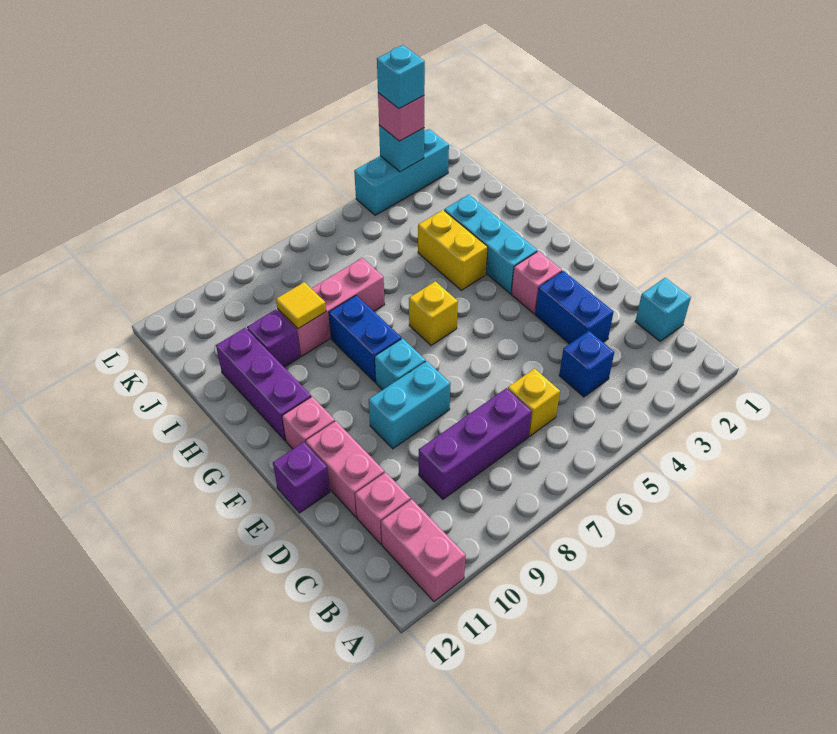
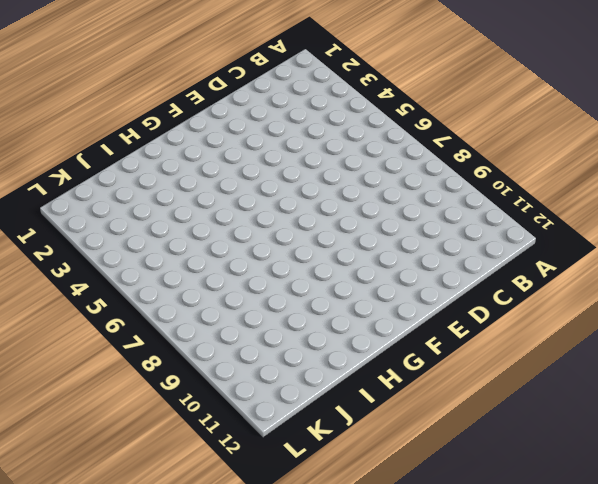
none -> pink 1x2 brick [381,499,466,601]
none -> cyan 1x1 brick [635,278,691,341]
none -> blue 1x1 brick [559,331,614,397]

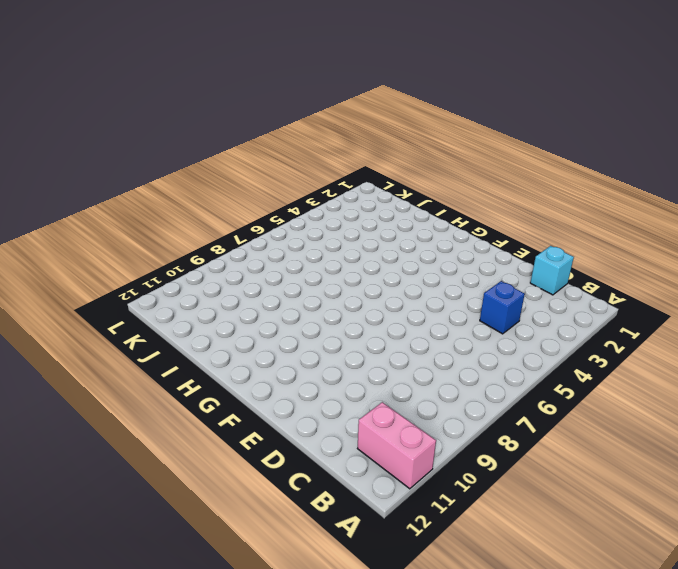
none -> yellow 1x1 brick [508,369,560,436]
none -> purple 1x3 brick [419,388,532,499]
none -> pink 1x1 brick [355,472,411,544]

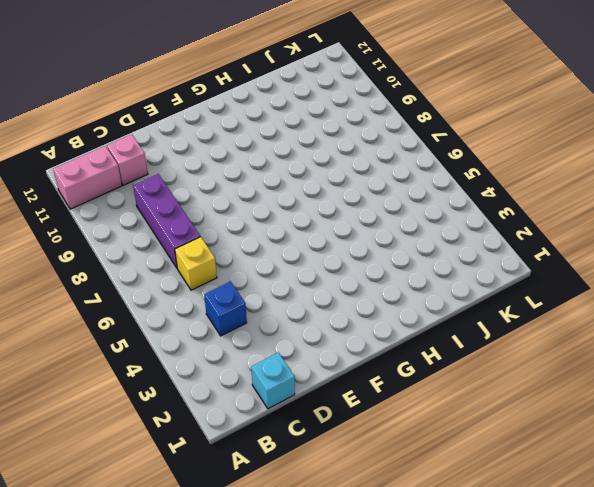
none -> blue 1x2 brick [535,271,614,344]
none -> pink 1x2 brick [306,421,385,517]
none -> cyan 1x2 brick [369,361,451,449]

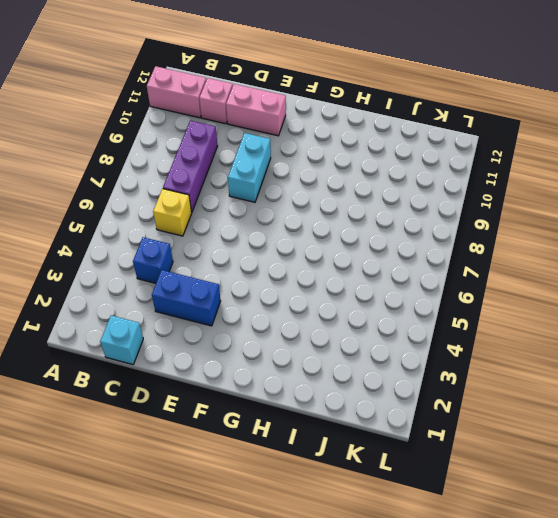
none -> purple 1x1 brick [273,442,330,513]
none -> pink 1x1 brick [511,251,562,314]
none -> cyan 1x1 brick [375,339,426,390]

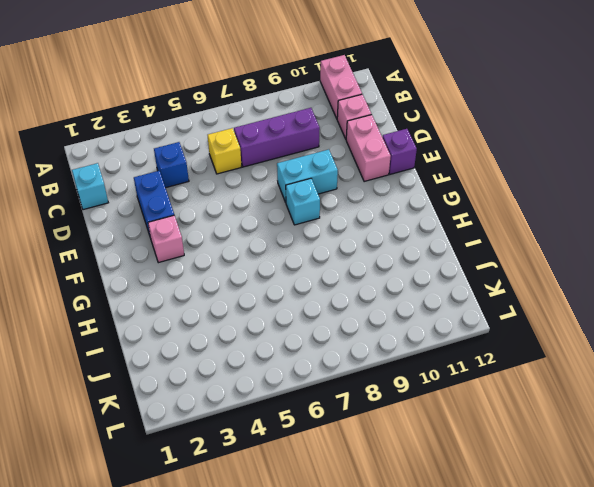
none -> pink 1x1 brick [282,397,335,449]
none -> cyan 1x3 brick [444,195,537,294]
none -> yellow 1x1 brick [409,281,458,345]

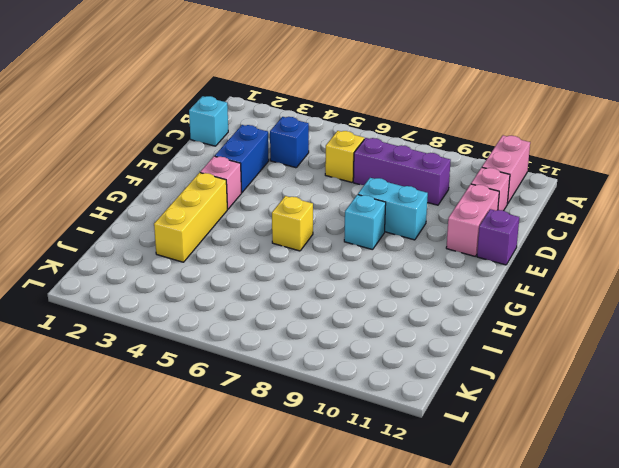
yellow 1x3 brick [154,173,227,262] -> cyan 1x3 brick [444,195,537,294]
none -> pink 1x1 brick [282,397,335,449]
none -> blue 1x2 brick [329,295,401,382]
none -> purple 1x3 brick [216,328,311,441]

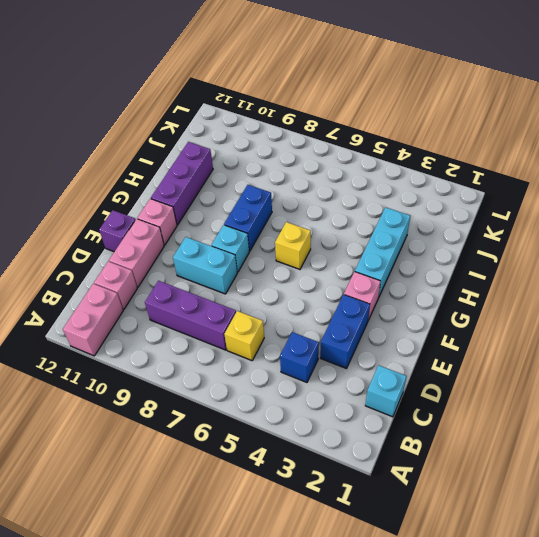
none -> yellow 1x2 brick [418,210,488,290]
none -> pink 1x3 brick [277,258,385,356]
none -> purple 1x1 brick [247,310,300,367]

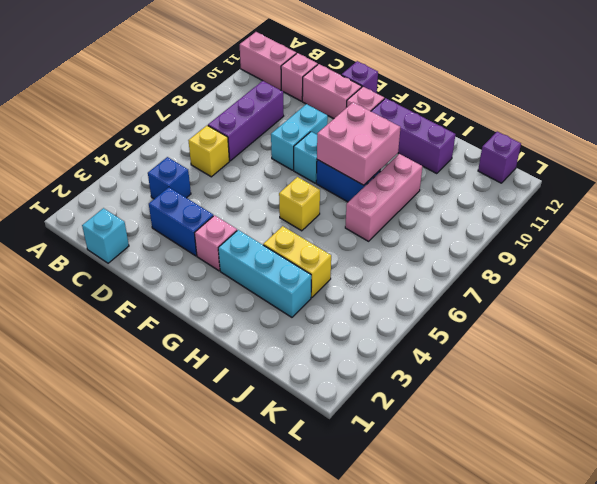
pink 2x2 brick [317,102,401,185] -> none
purple 1x1 brick [478,132,521,183] -> purple 1x1 brick moved to [247,310,300,367]
none -> cyan 1x3 brick [354,129,449,215]
none -> yellow 1x1 tile [276,282,326,329]
none -> cyan 1x1 brick [379,125,424,172]

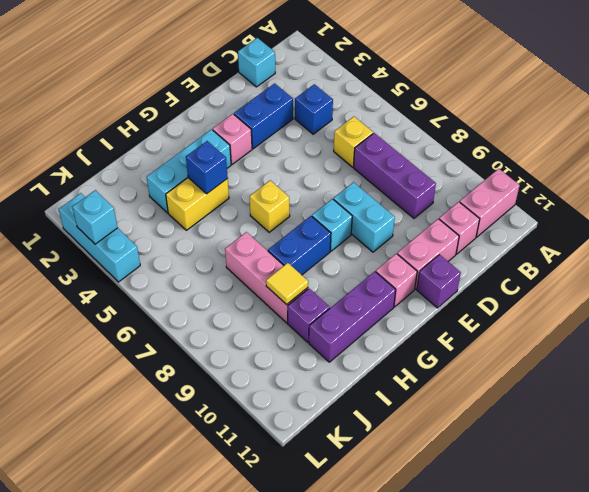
blue 1x1 brick [186,141,228,194] -> none
none -> pink 1x1 brick [378,93,424,141]
none -> cyan 1x1 brick [377,45,425,109]

